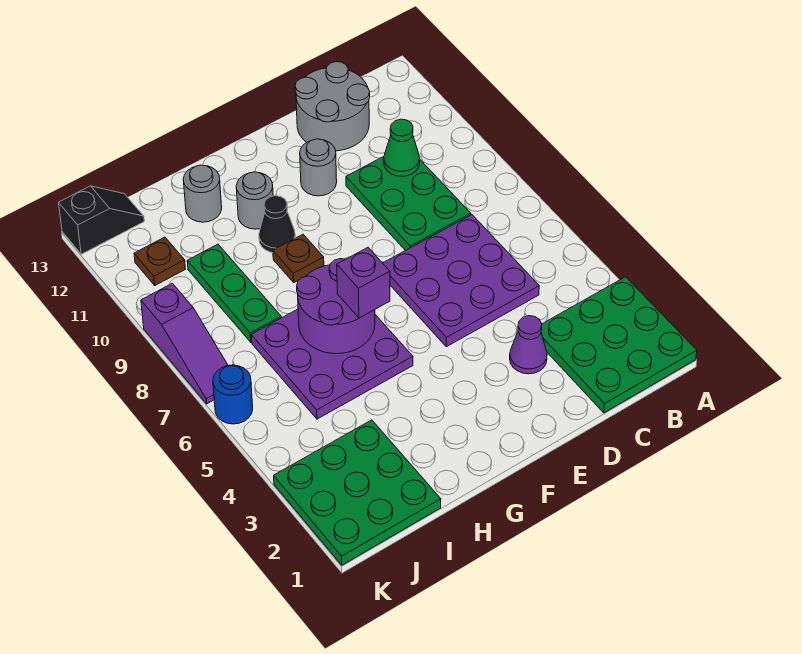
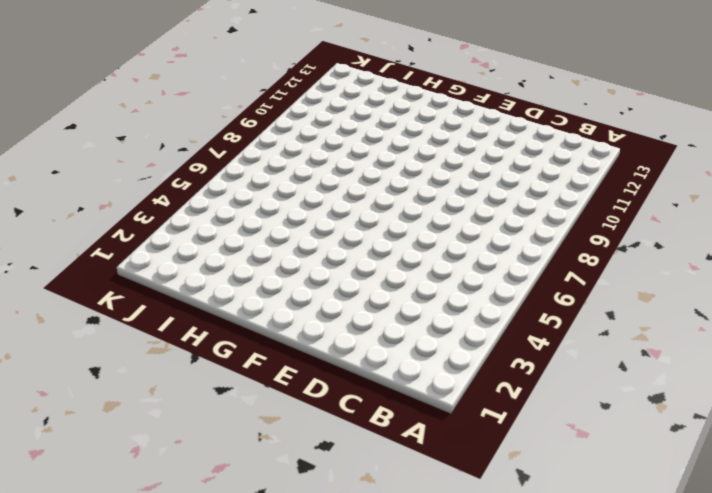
none -> green 3x3 plate [541,277,697,413]
none -> purple 3x3 plate [383,215,539,347]
none -> green 2x3 plate [346,157,471,251]

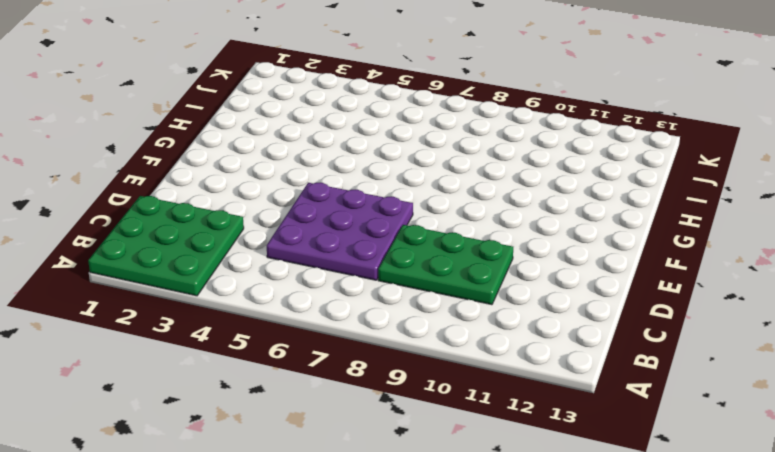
none -> grey 2x2 round brick [295,62,370,151]
none -> purple 1x1 cone [510,316,547,374]
none -> grey 1x1 round brick [300,139,337,196]

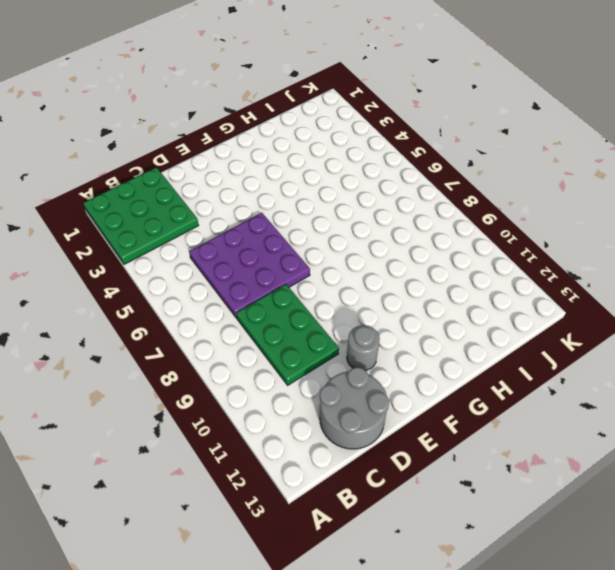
none -> purple 1x1 cone [510,316,547,374]
none -> purple 3x3 plate [251,309,413,419]
none -> brown 1x1 plate [273,234,324,282]

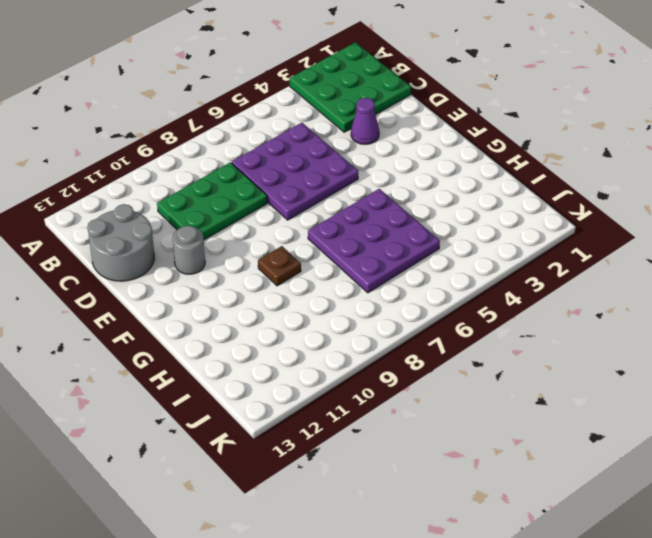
none -> black 1x1 cone [259,196,295,253]
none -> grey 1x1 round brick [236,172,273,229]
none -> grey 1x1 round brick [183,165,222,222]

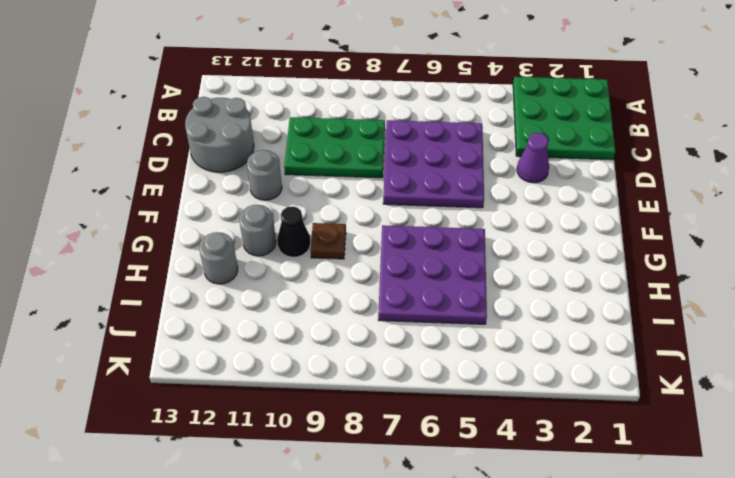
none -> green 3x3 plate [274,420,441,565]
none -> green 1x3 plate [187,244,281,342]
none -> brown 1x1 plate [134,237,185,285]

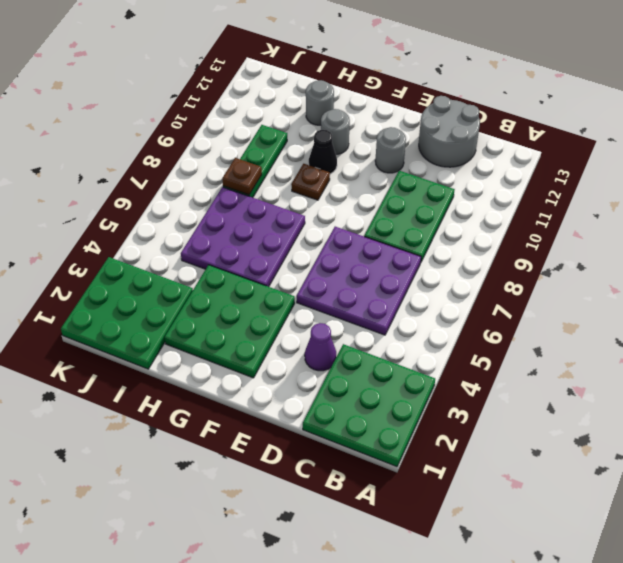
green 3x3 plate [164,265,295,378] -> none
brown 1x1 plate [222,158,262,195] -> brown 1x1 plate moved to [134,237,185,285]
none -> black 1x2 slope [59,186,144,254]
none -> blue 1x1 round brick [213,365,253,424]
none -> purple 1x3 slope [141,283,228,404]

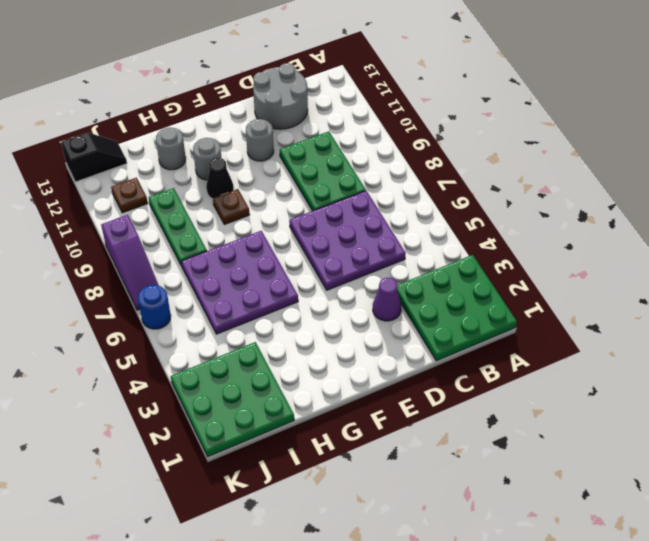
none -> green 1x1 cone [384,119,420,176]
none -> purple 2x2 round brick [297,259,375,354]
none -> purple 1x1 brick [337,248,390,318]

